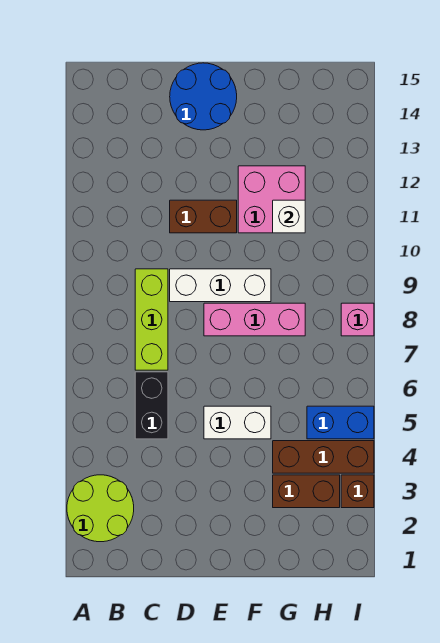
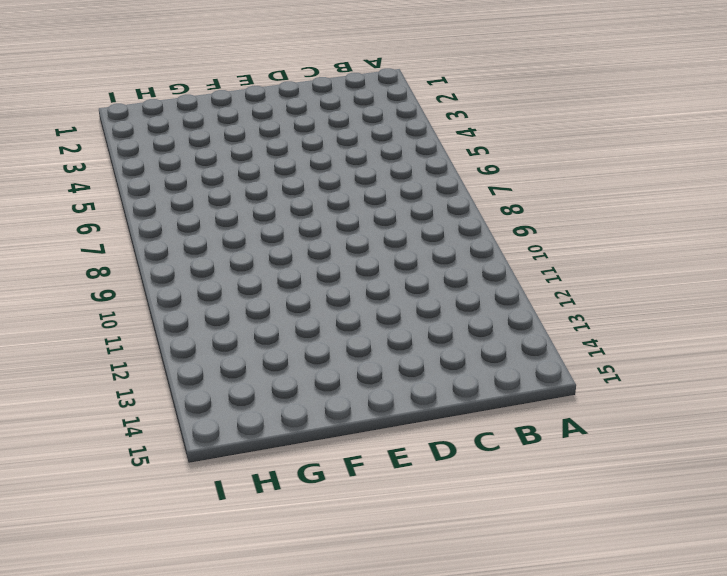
none -> lime 2x2 round brick [67,475,134,542]
none -> black 1x2 brick [135,372,168,439]
none -> lime 1x3 brick [135,269,168,370]

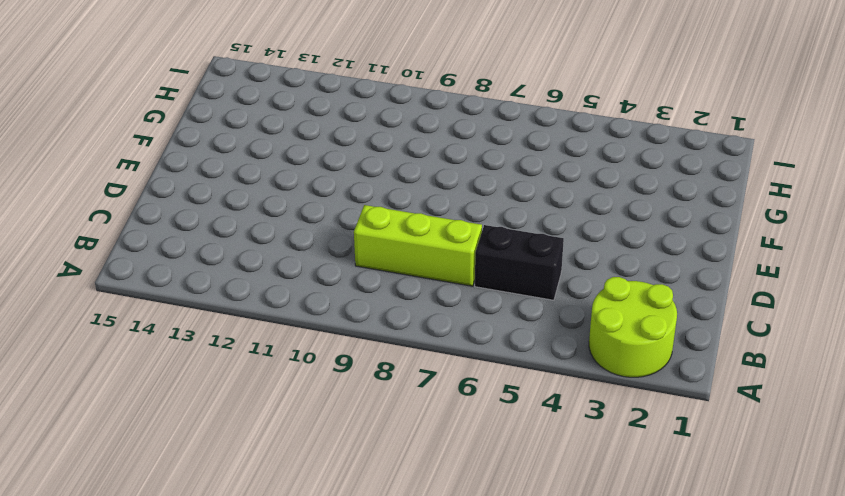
none -> white 1x3 brick [170,269,271,302]
none -> brown 1x2 brick [170,200,237,233]
none -> blue 2x2 round brick [170,63,237,130]

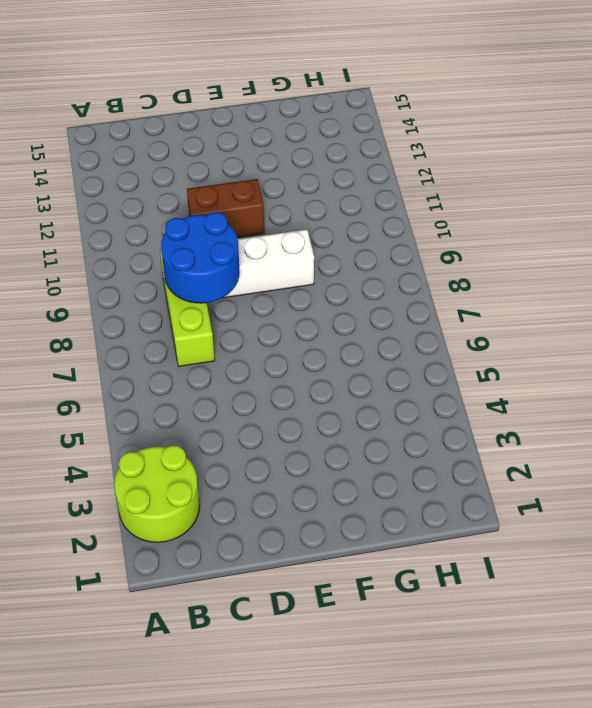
blue 2x2 round brick [161,212,240,303] -> blue 2x2 round brick moved to [170,63,237,130]
none -> black 1x2 brick [135,372,168,439]
none -> white 1x2 brick [204,406,271,439]
none -> pink 1x3 brick [204,303,305,336]

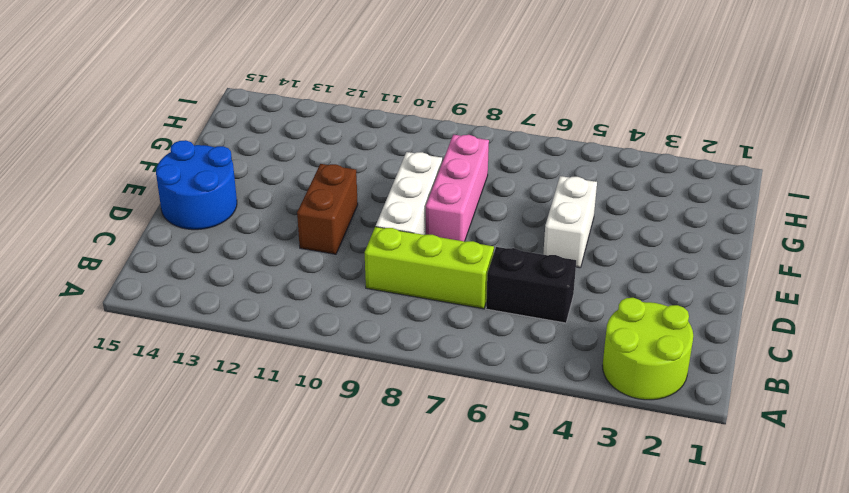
none -> pink 2x2 brick [238,166,305,233]
none -> brown 1x2 brick [273,475,340,508]
none -> brown 1x3 brick [273,441,374,473]

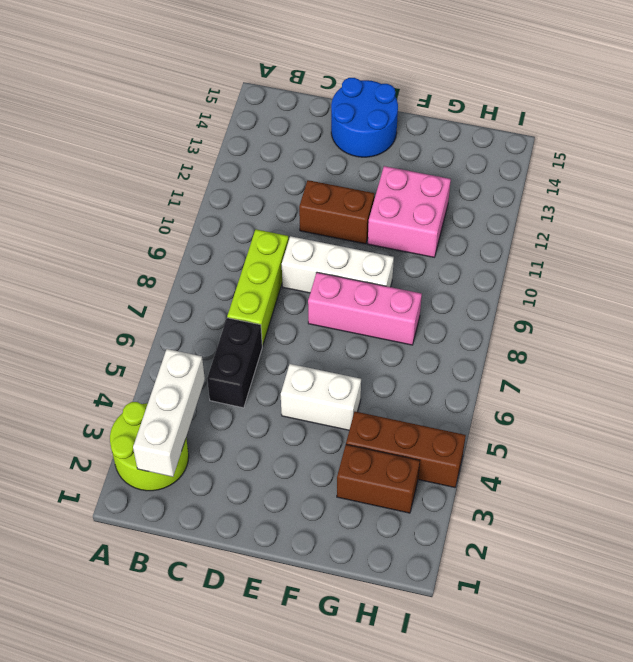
white 1x3 brick [133,349,205,477] -> none
none -> blue 1x2 brick [307,406,374,439]
none -> brown 1x1 brick [341,475,374,508]
none -> pink 1x1 brick [341,303,374,336]

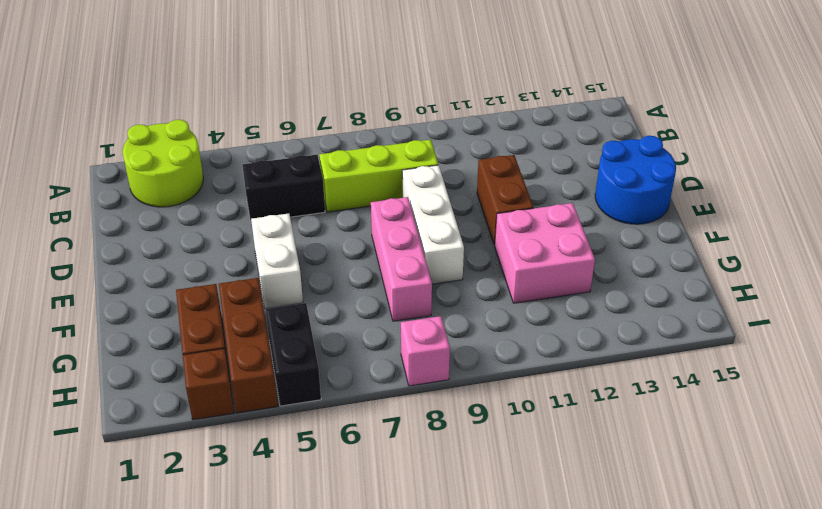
black 1x2 brick [266,303,321,406] -> blue 1x2 brick [307,406,374,439]
none -> white 1x1 brick [273,200,305,233]

